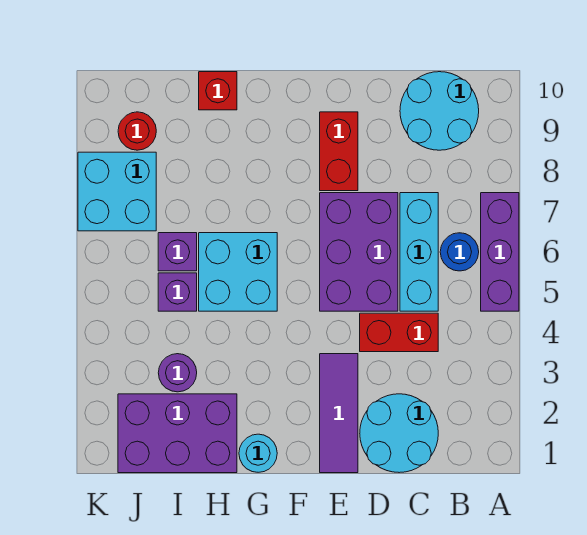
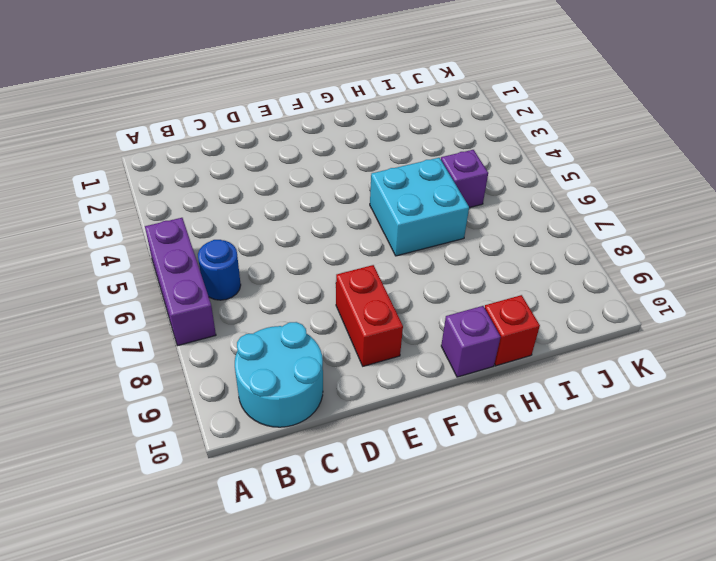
purple 1x1 brick [441,306,501,377] -> purple 1x1 brick moved to [158,233,197,271]
none -> cyan 2x2 round brick [360,394,438,473]
none -> red 1x2 brick [360,313,438,352]
none -> cyan 1x3 brick [400,193,438,311]

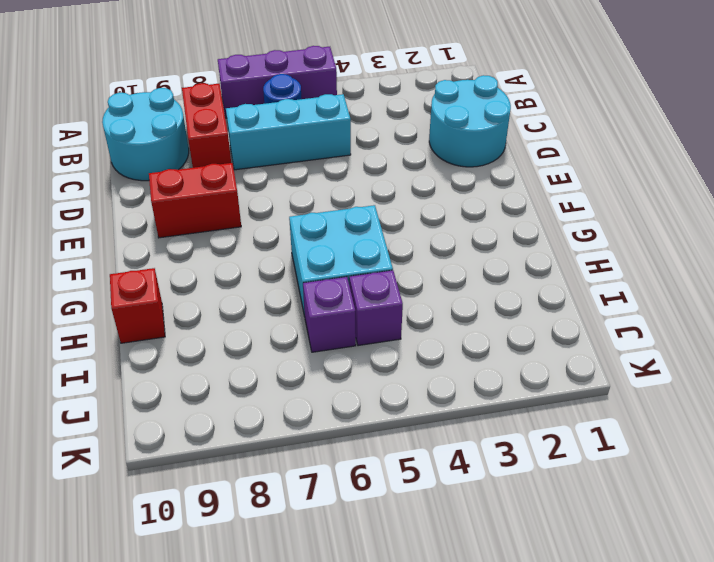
red 1x2 brick [182,83,231,168] -> red 1x2 brick moved to [360,313,438,352]
none -> purple 2x3 brick [320,193,398,311]
none -> purple 1x3 tile [320,354,358,473]
none -> cyan 1x1 round brick [239,434,277,472]

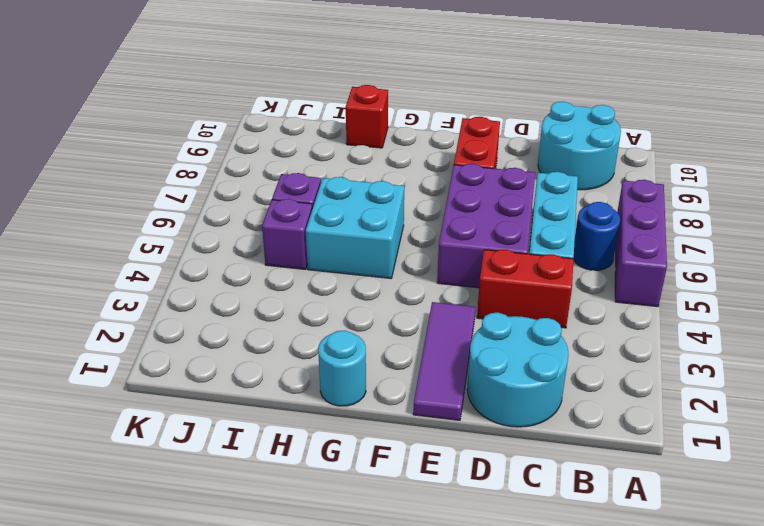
none -> purple 2x3 brick [118,394,237,473]
none -> purple 1x1 round brick [158,354,197,392]
none -> cyan 2x2 brick [78,152,156,231]

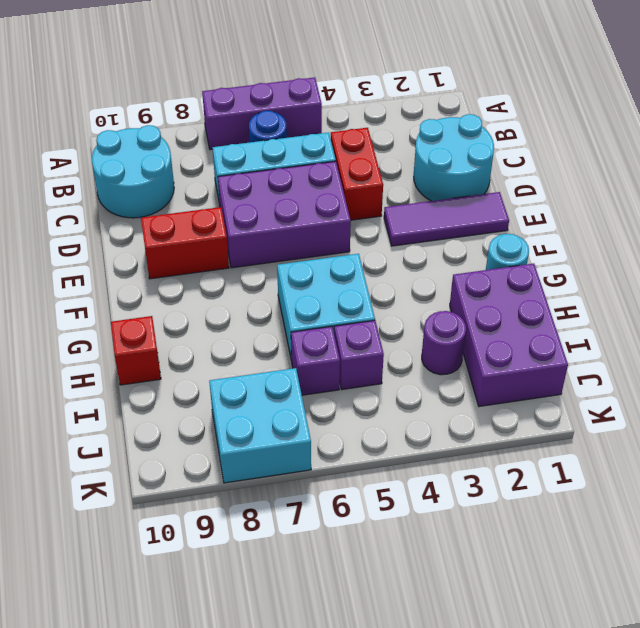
none -> red 1x1 round brick [118,112,156,150]

